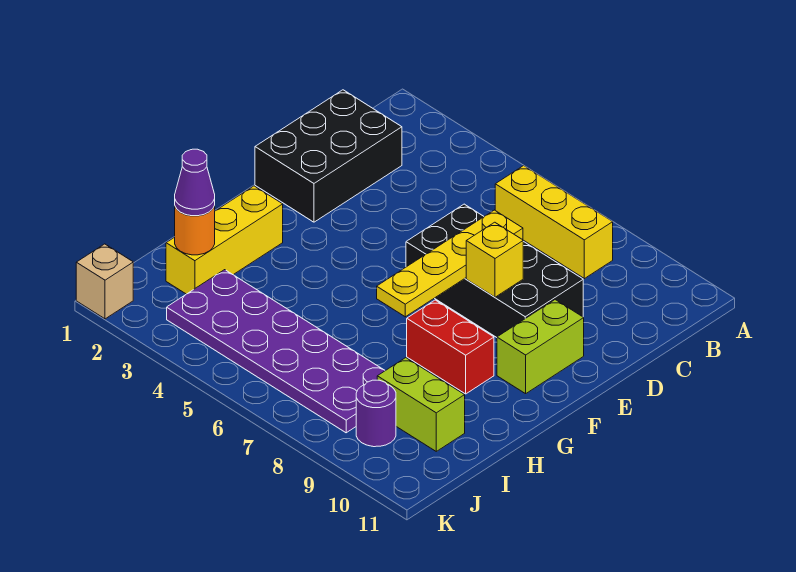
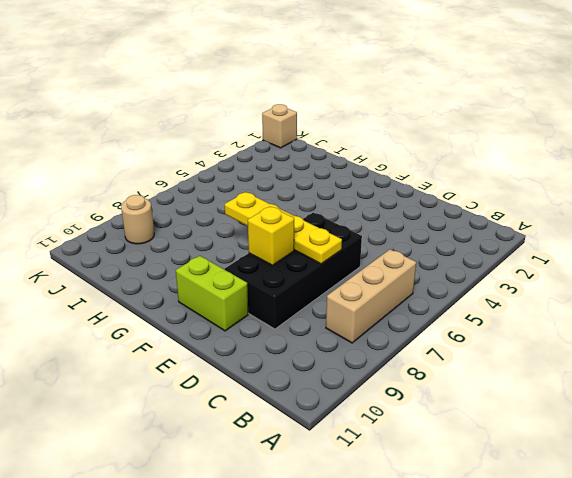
tan 1x3 brick [326,249,416,343] -> yellow 1x3 brick [495,166,613,279]
tan 1x1 round brick [121,195,154,244] -> purple 1x1 round brick [356,380,396,447]
none -> black 2x3 brick [255,90,402,222]
none -> yellow 1x3 brick [166,186,283,294]
none -> red 1x2 brick [407,300,494,394]

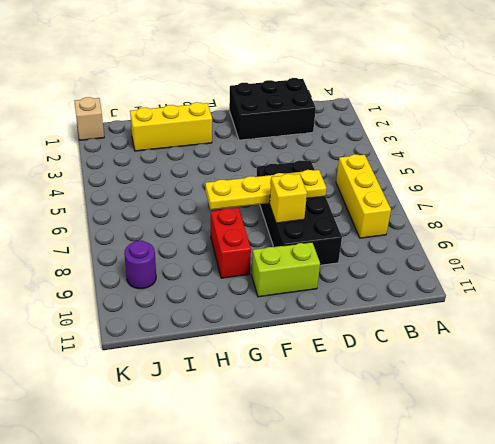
none -> purple 2x6 plate [167,270,385,433]
none -> lime 1x2 brick [377,358,465,451]
none -> orange 1x1 round brick [175,206,215,255]

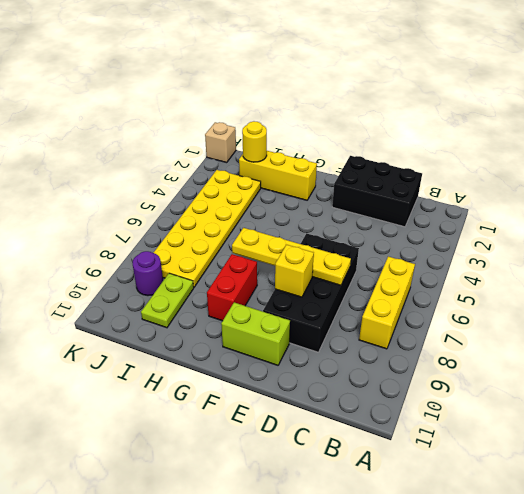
yellow 1x1 round brick [242,121,267,162] -> orange 1x1 round brick [175,206,215,255]
yellow 2x6 plate [154,170,261,287] -> purple 2x6 plate [167,270,385,433]
lime 1x2 plate [141,273,194,328] -> lime 1x2 brick [377,358,465,451]
none -> purple 1x1 cone [175,149,215,216]

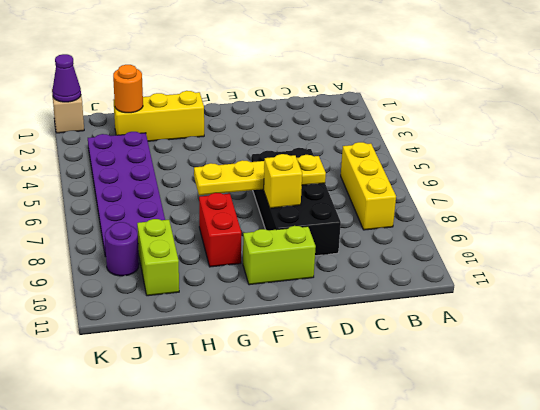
purple 1x1 cone [52,54,81,102] -> purple 1x1 cone moved to [175,149,215,216]
none -> black 2x3 brick [255,90,402,222]

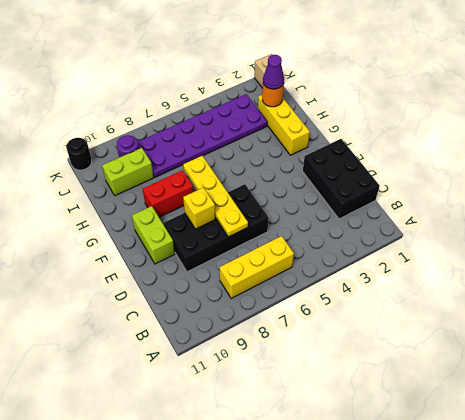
black 1x1 round brick [66,138,92,170] -> none

